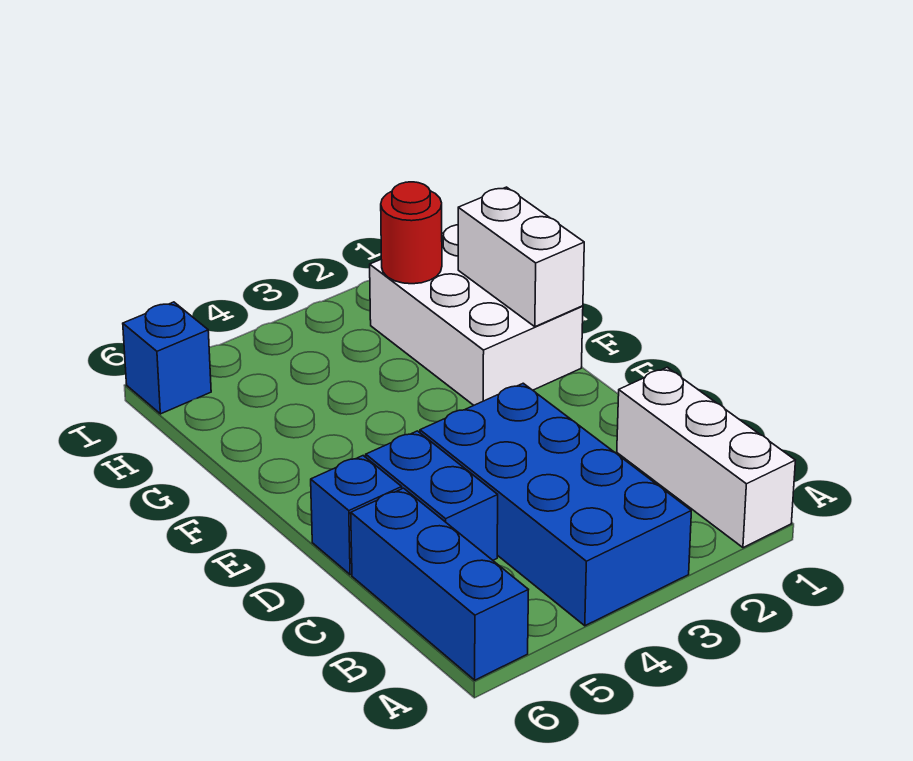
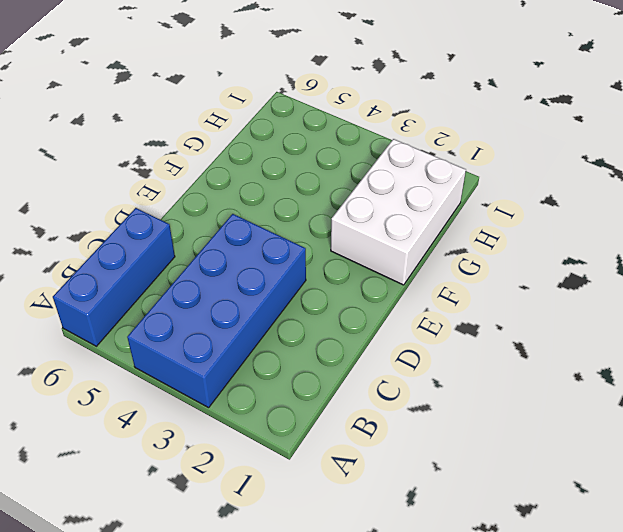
none -> white 1x3 brick [617,367,795,548]
none -> blue 1x2 brick [366,431,498,560]

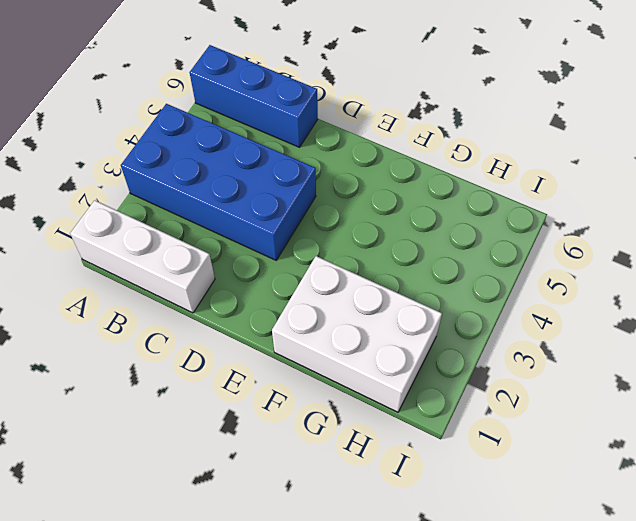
none -> blue 1x2 brick [366,431,498,560]
none -> blue 1x1 brick [311,456,402,575]

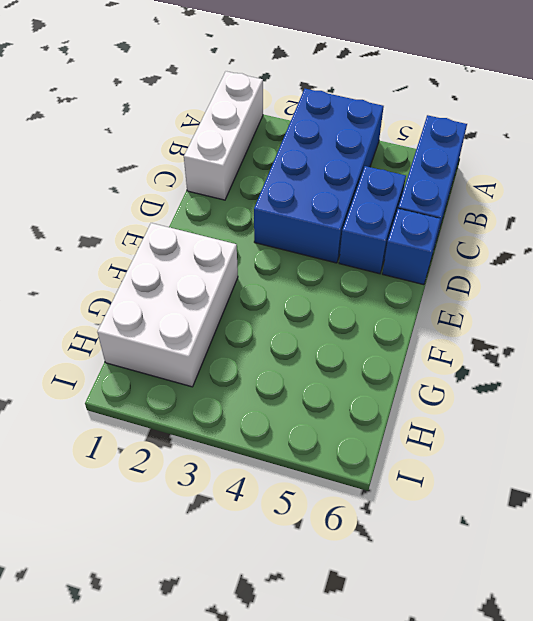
none -> blue 1x1 brick [123,302,211,414]
none -> white 1x2 brick [458,187,584,327]

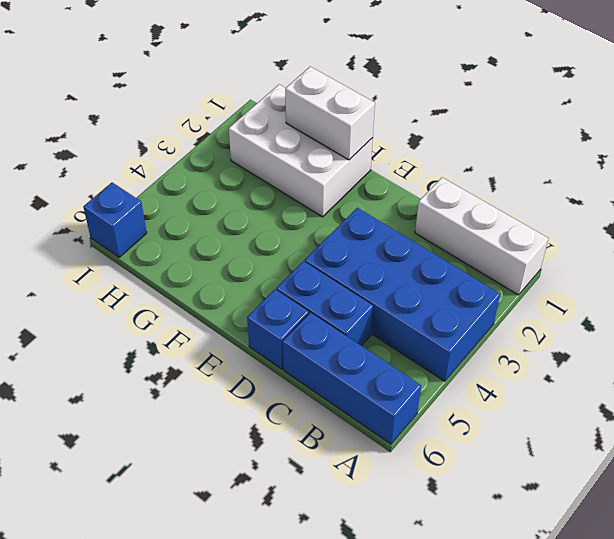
none -> red 1x1 round brick [381,182,442,284]

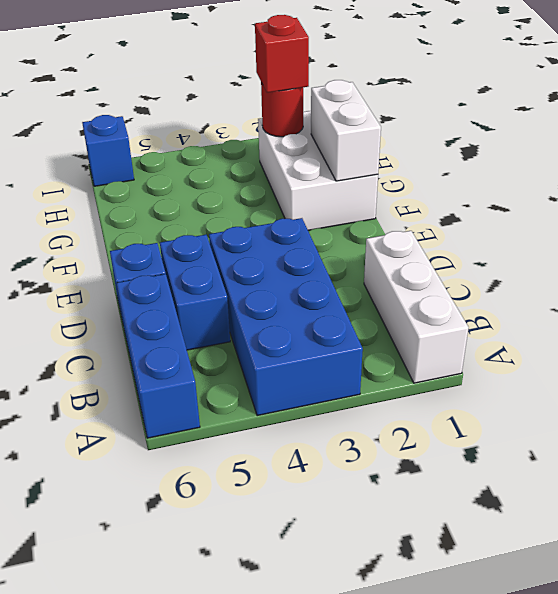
red 1x1 brick [255,15,309,93] -> none

